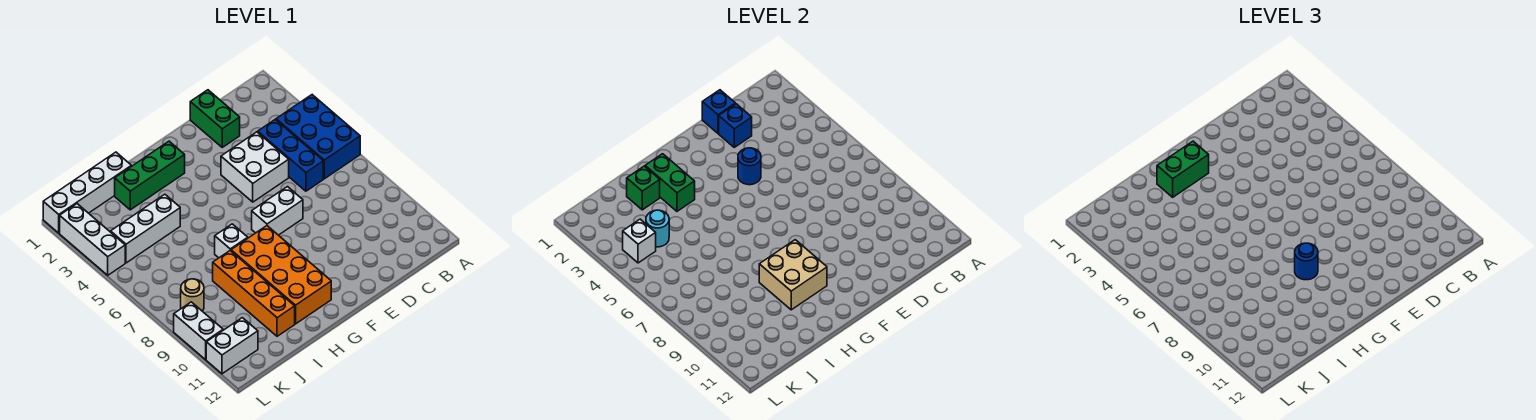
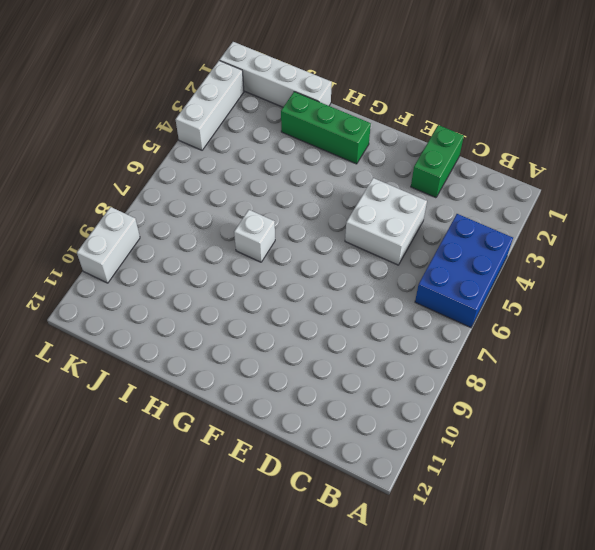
none -> blue 1x3 brick [258,119,323,191]
none -> white 1x2 brick [252,187,303,235]
none -> orange 2x4 brick [231,226,331,324]

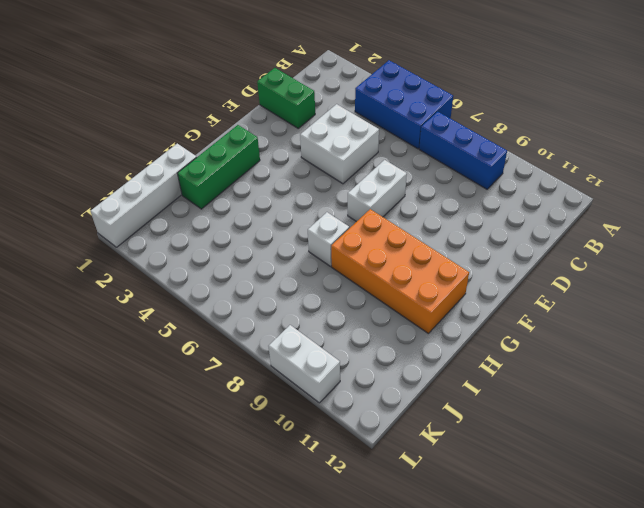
blue 1x3 brick [419,112,507,189] -> blue 1x3 brick moved to [258,119,323,191]
none -> white 1x3 brick [111,194,180,263]
none -> orange 1x4 brick [213,251,295,336]
none -> tan 1x1 round brick [181,279,204,311]

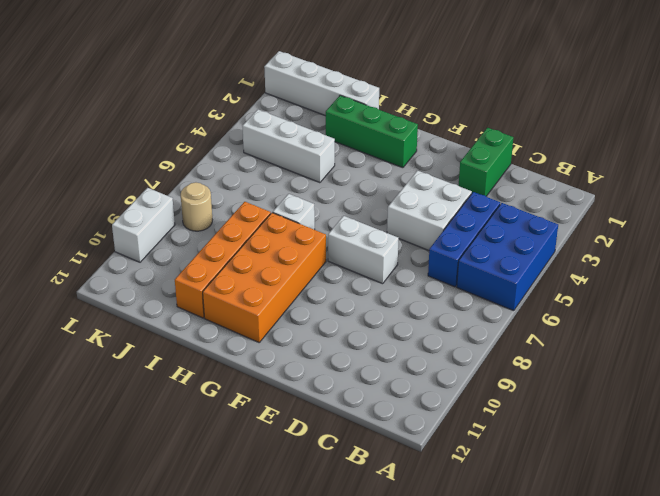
none -> white 1x2 brick [206,318,258,374]
none -> white 1x3 brick [60,204,125,275]
none -> blue 1x1 brick [702,90,735,133]

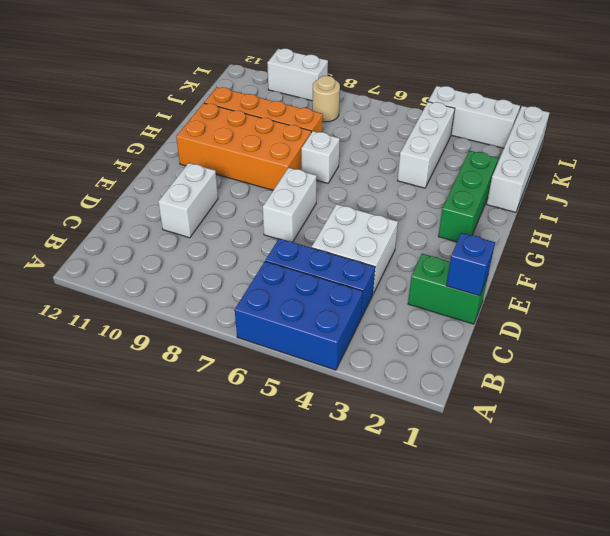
white 1x2 brick [158,163,218,238] -> white 1x2 brick moved to [206,318,258,374]
none -> blue 1x1 brick [719,104,752,147]
none -> blue 1x1 round brick [738,148,761,185]
none -> tan 2x2 brick [759,240,827,310]

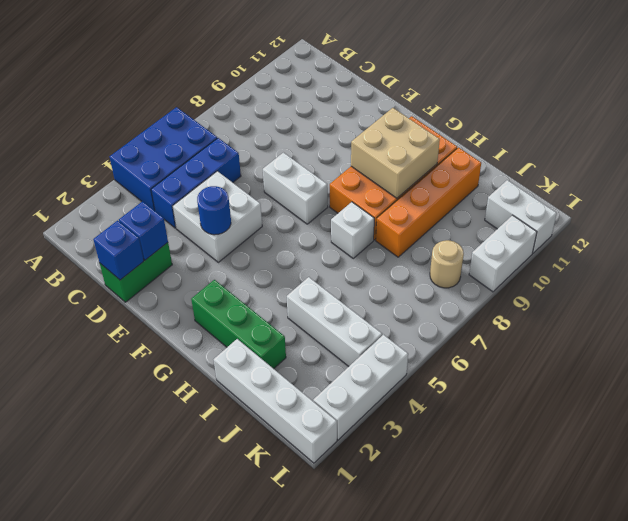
none -> green 1x2 brick [645,154,695,211]
none -> green 1x1 brick [627,166,660,210]
none -> cyan 1x1 round brick [646,210,669,247]

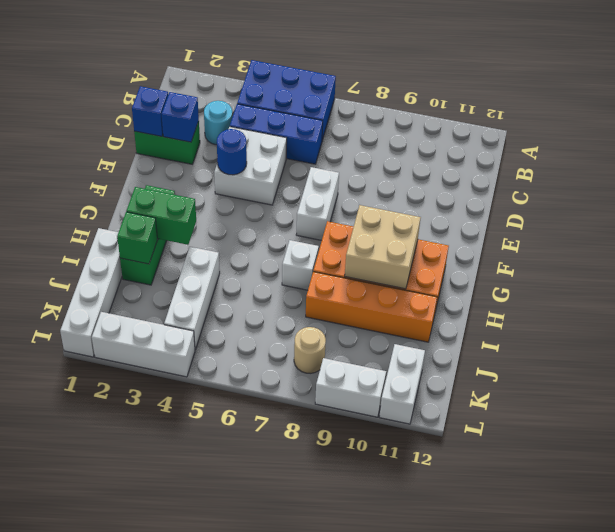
cyan 1x1 round brick [204,101,232,145] -> cyan 1x1 round brick moved to [646,210,669,247]
none -> white 1x1 brick [623,219,656,263]
none -> green 1x2 brick [1157,141,1209,197]
none -> blue 1x1 round brick [1295,243,1318,280]

